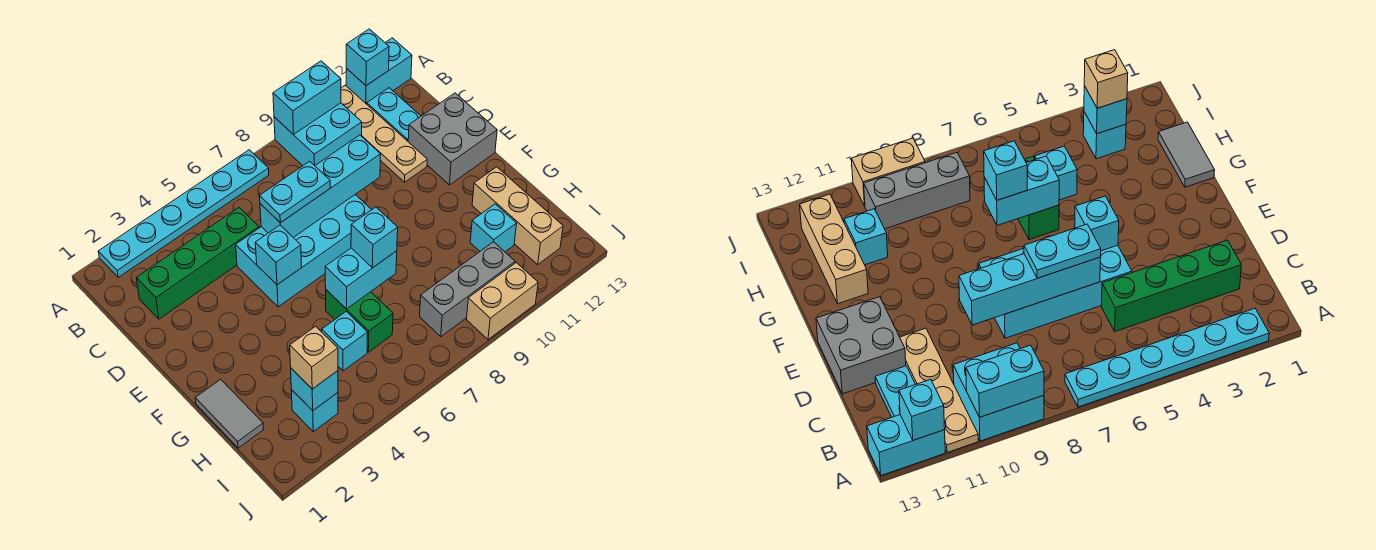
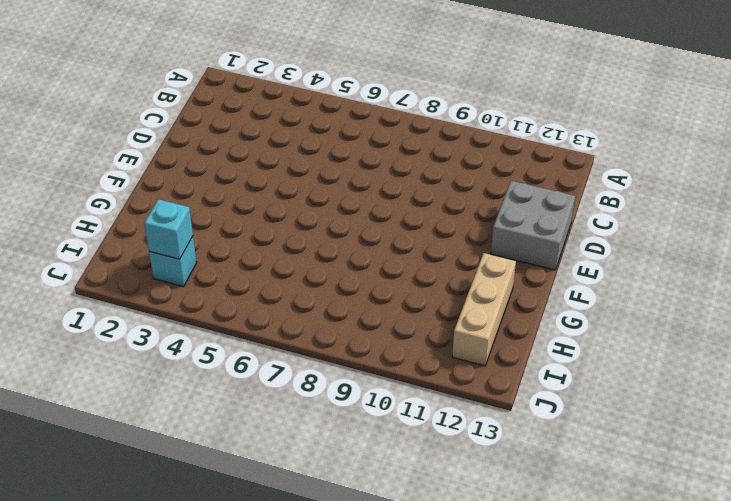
none -> cyan 1x6 plate [98,150,269,277]
none -> cyan 2x2 brick [274,103,362,166]
none -> tan 1x4 plate [341,85,427,182]

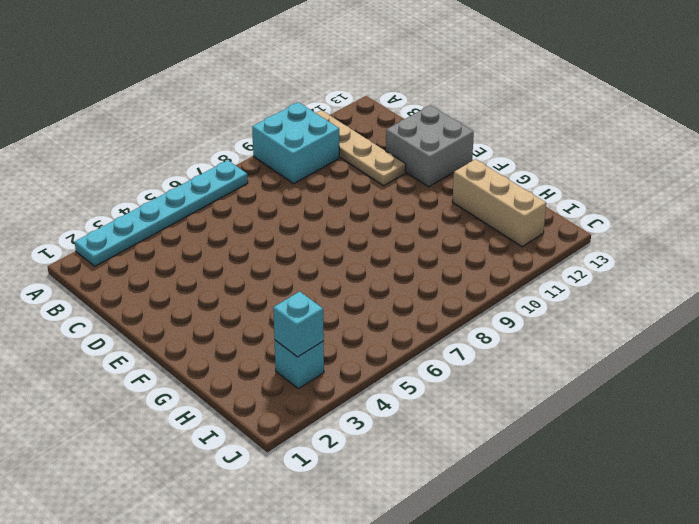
none -> cyan 1x2 brick [346,38,412,104]
none -> cyan 1x2 plate [367,88,421,141]
none -> green 1x4 brick [136,208,259,319]

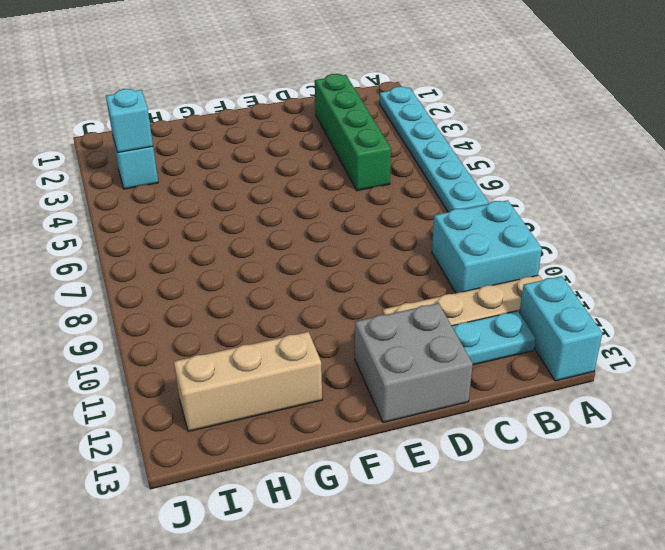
none -> cyan 2x4 brick [236,195,372,307]
none -> grey 1x2 tile [195,379,264,448]
none -> green 1x2 brick [326,290,393,352]

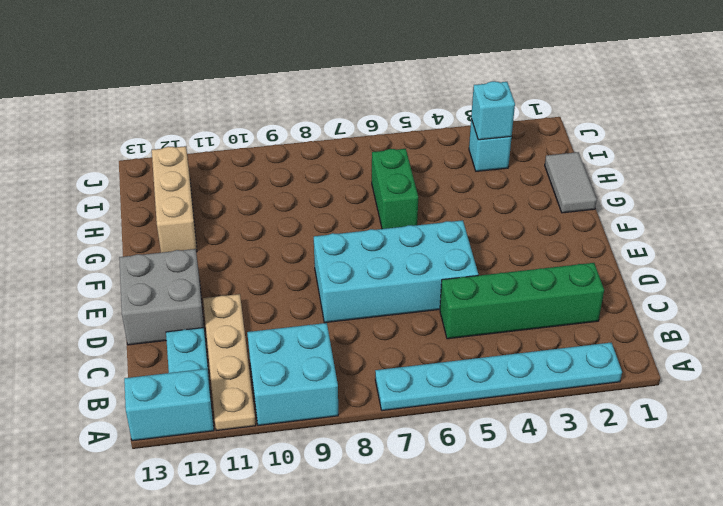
none -> cyan 1x1 brick [322,311,368,371]
none -> cyan 1x1 brick [470,204,517,252]
none -> grey 1x3 brick [420,242,515,337]

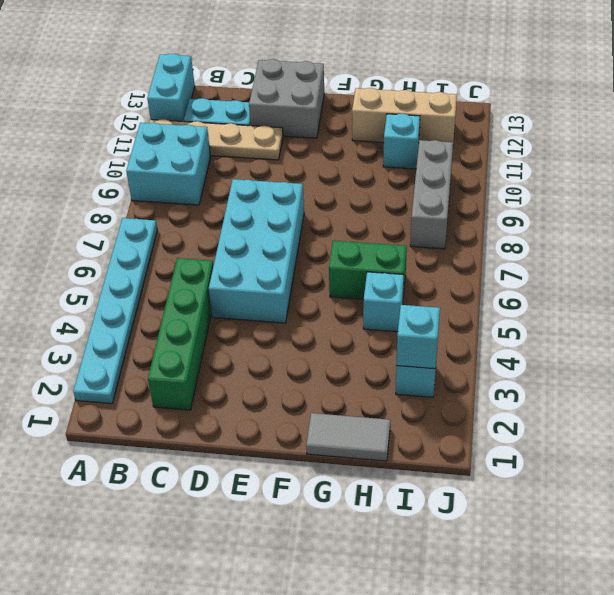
none -> tan 1x2 brick [467,263,538,340]
none -> cyan 1x2 brick [273,61,341,135]
none -> cyan 1x1 brick [346,29,389,86]

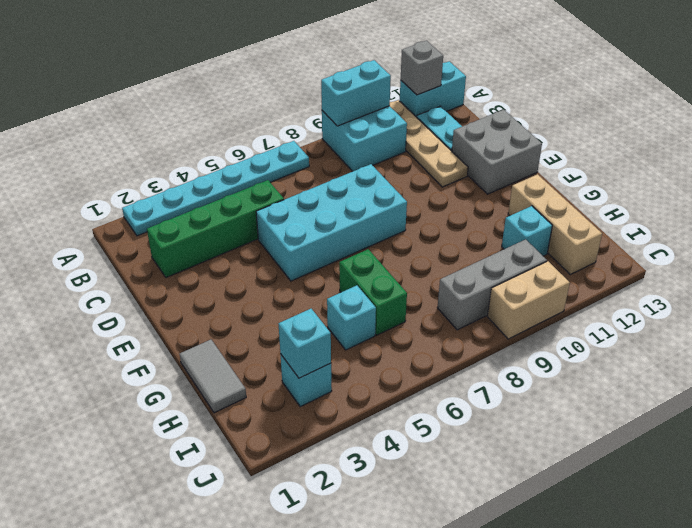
grey 1x1 brick [401,41,443,95] -> cyan 1x1 brick [346,29,389,86]
none -> cyan 1x4 brick [260,135,381,238]
none -> cyan 1x1 brick [255,225,302,285]
none -> cyan 1x2 brick [325,248,397,309]

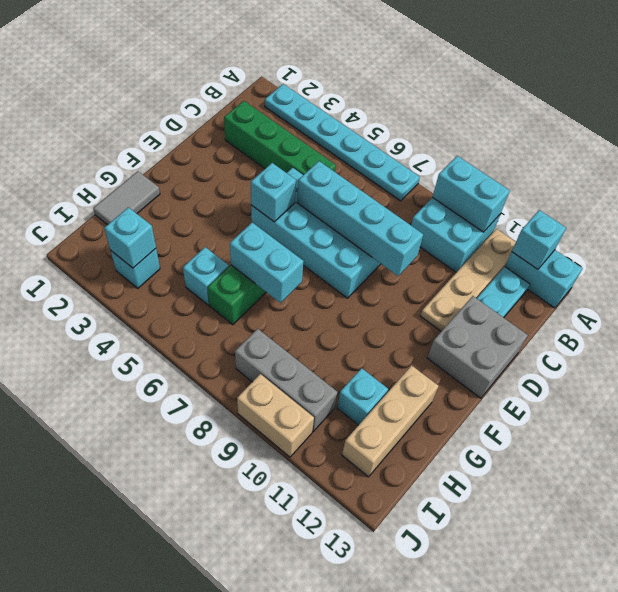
none -> cyan 1x2 plate [260,161,330,223]
none -> cyan 1x1 brick [351,207,398,268]
none -> tan 1x1 brick [290,326,338,389]

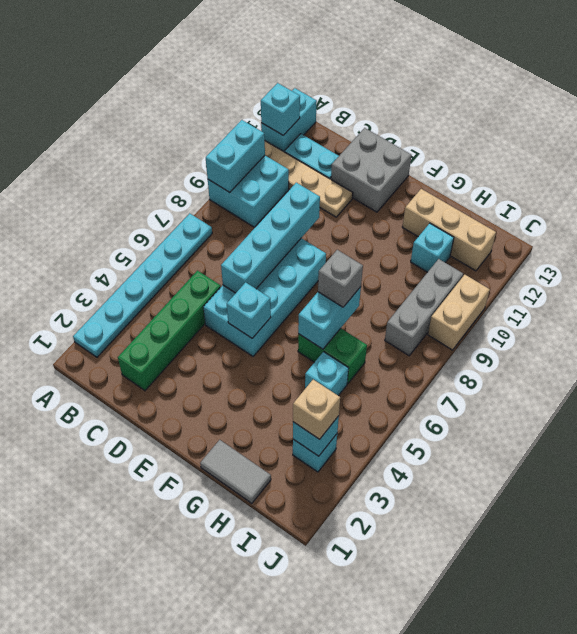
grey 1x1 brick [318,250,363,307] -> cyan 1x1 brick [351,207,398,268]
none -> cyan 1x2 plate [260,161,330,223]

